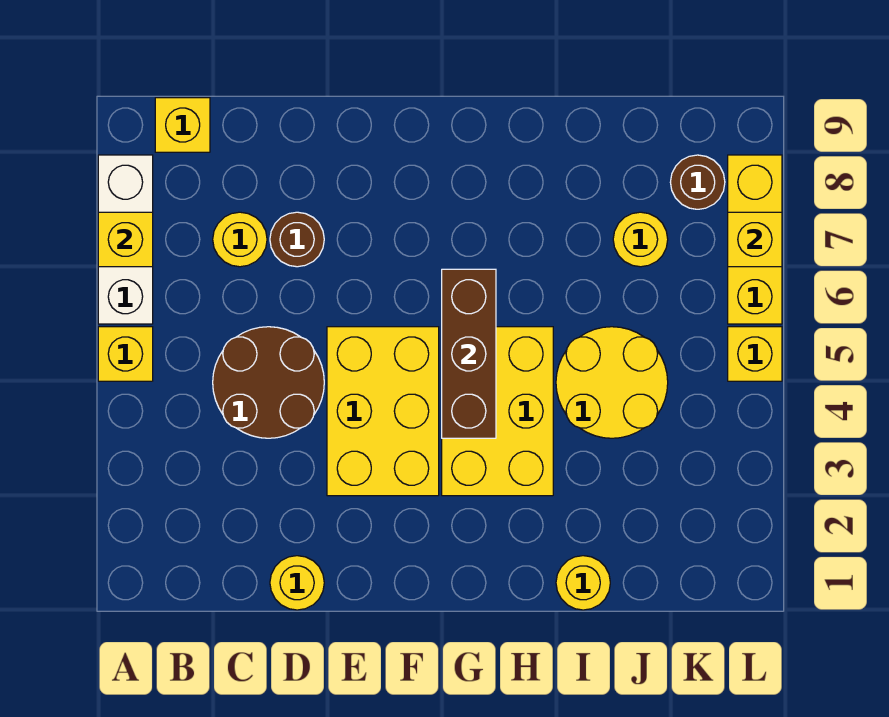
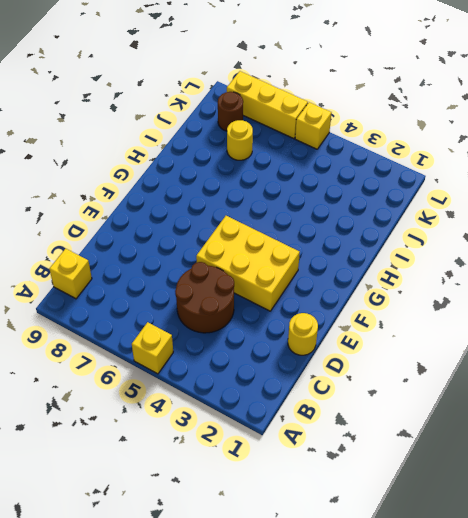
none -> white 1x3 brick [98,155,153,324]
none -> yellow 1x1 round brick [213,212,267,267]
none -> brown 1x1 round brick [270,212,324,267]

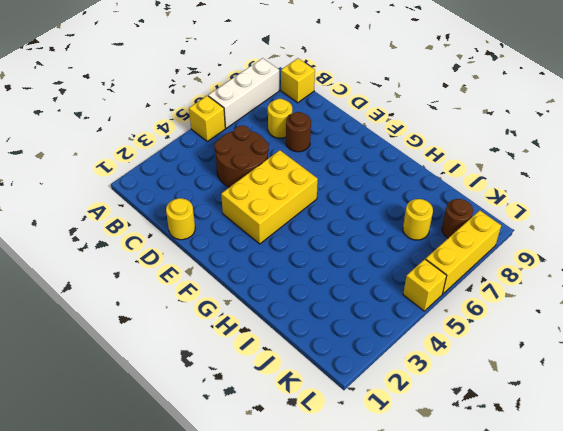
none -> yellow 2x3 brick [442,327,553,496]
none -> yellow 1x1 round brick [556,556,610,610]
none -> yellow 2x2 round brick [556,327,668,438]

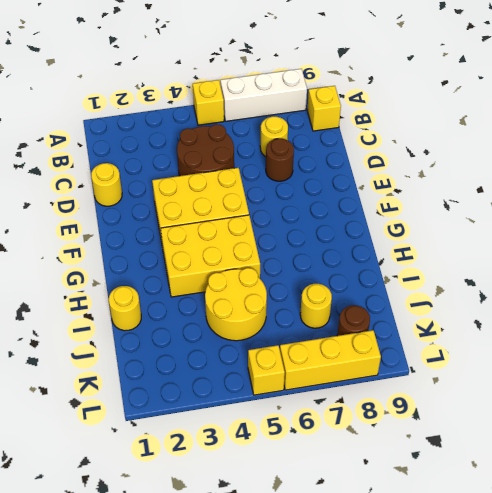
none -> yellow 1x1 brick [98,212,153,267]
none -> brown 1x3 brick [442,269,496,438]
none -> yellow 1x1 brick [728,212,782,267]

